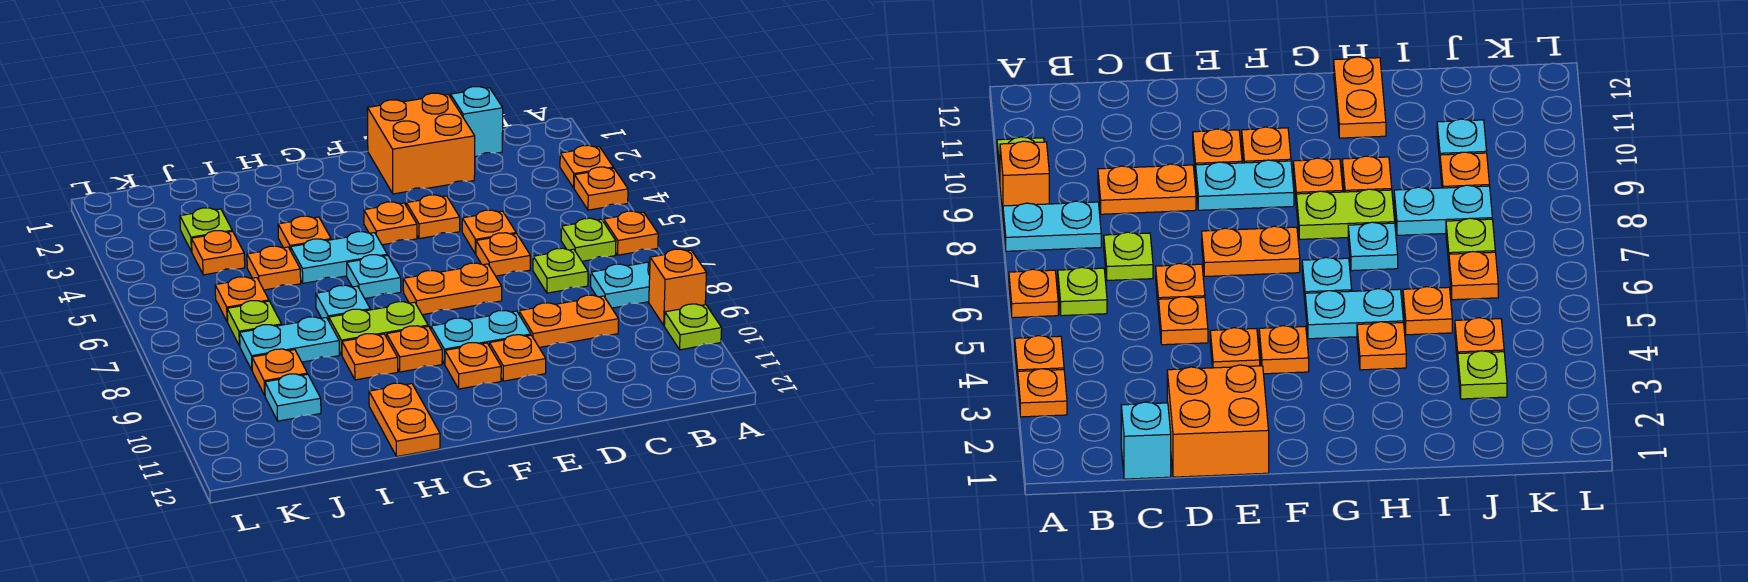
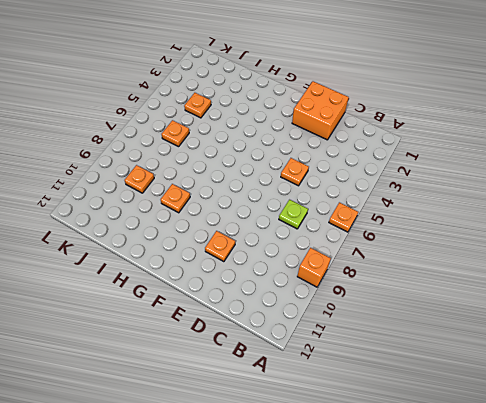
none -> orange 1x1 plate [560,145,613,188]
none -> orange 1x1 plate [574,167,628,210]
none -> cyan 1x2 plate [591,261,650,308]
none -> lime 1x1 plate [664,304,722,350]

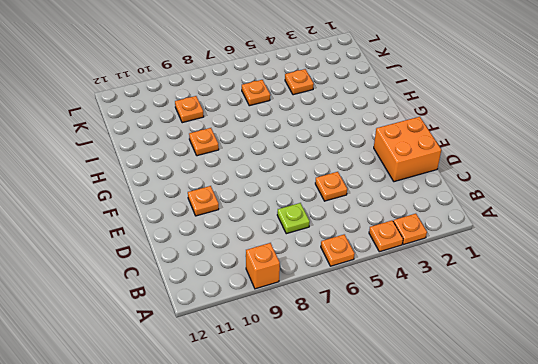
none -> cyan 1x2 plate [591,261,650,308]
none -> lime 1x1 plate [664,304,722,350]
none -> lime 1x1 plate [561,218,616,261]
none -> cyan 1x1 brick [451,87,503,157]

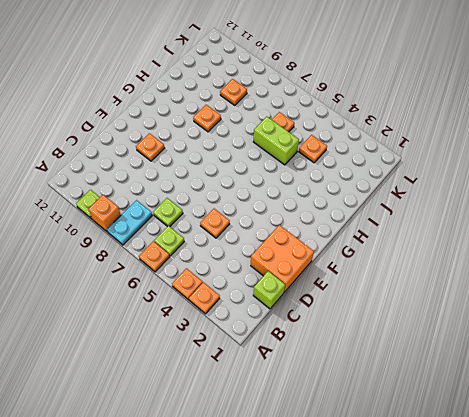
lime 1x1 brick [253,271,285,309] -> cyan 1x1 brick [451,87,503,157]
lime 1x2 brick [253,117,299,165] -> orange 1x1 plate [247,246,301,290]
none -> orange 1x2 plate [519,295,619,348]
none -> orange 1x1 plate [476,233,530,276]
none -> orange 1x1 plate [406,195,460,239]
none -> orange 1x2 plate [403,263,502,315]

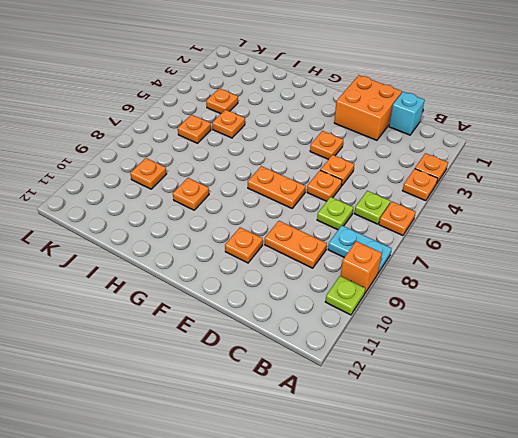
none -> cyan 1x2 plate [431,310,531,364]
none -> orange 1x1 plate [364,202,417,245]
none -> orange 1x1 plate [445,343,501,389]
none -> cyan 1x2 plate [290,232,387,283]

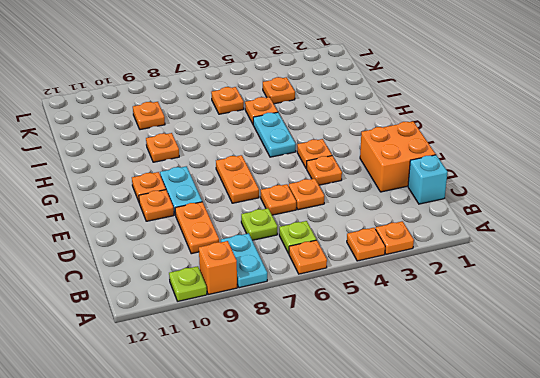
none -> cyan 1x1 plate [347,255,401,298]
none -> lime 1x2 plate [329,302,428,355]
none -> orange 1x1 plate [387,326,442,372]
none -> orange 1x1 plate [278,216,331,251]

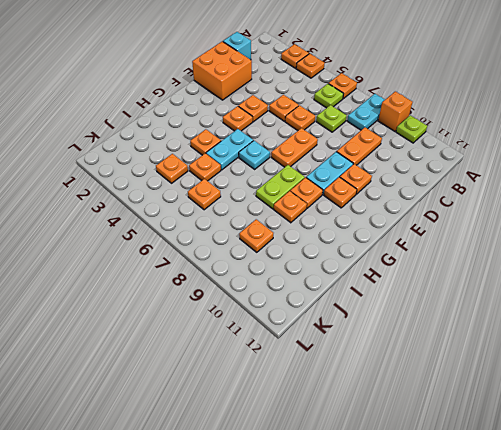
none -> cyan 1x1 plate [316,285,370,321]
none -> orange 1x2 plate [369,383,440,457]
none -> cyan 1x2 plate [240,317,339,370]
none -> lime 1x1 plate [180,208,232,252]

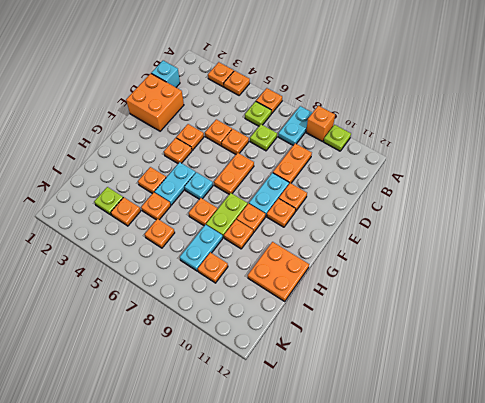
orange 1x1 plate [189,198,217,226] -> cyan 1x1 plate [316,285,370,321]
orange 2x2 plate [248,242,309,301] -> orange 1x2 plate [369,383,440,457]
none -> lime 1x1 plate [227,301,282,346]
none -> cyan 1x1 plate [265,374,321,421]

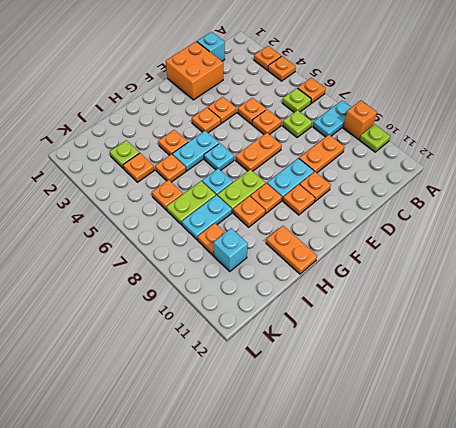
lime 1x2 plate [167,181,216,225] -> lime 1x1 plate [227,301,282,346]
cyan 1x1 brick [214,228,248,271] -> cyan 1x1 plate [265,374,321,421]

